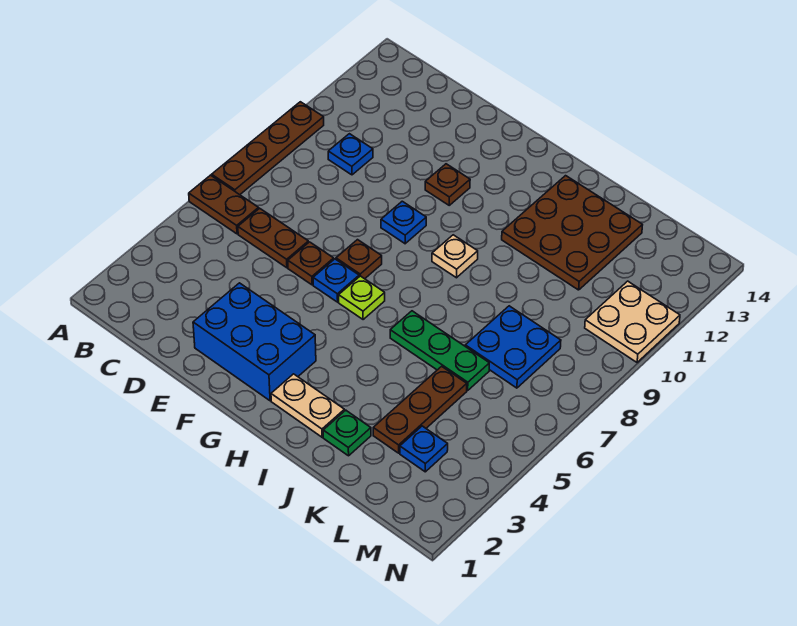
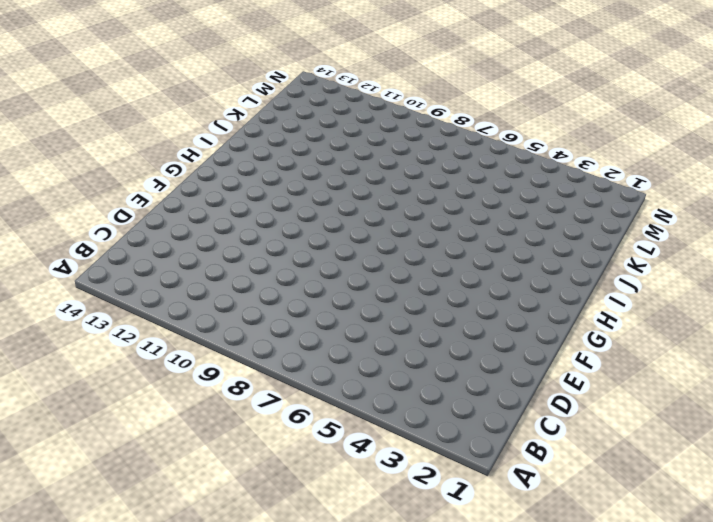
none -> brown 1x2 plate [189,175,259,234]
none -> brown 1x4 plate [212,102,324,195]
none -> brown 1x2 plate [238,208,308,268]

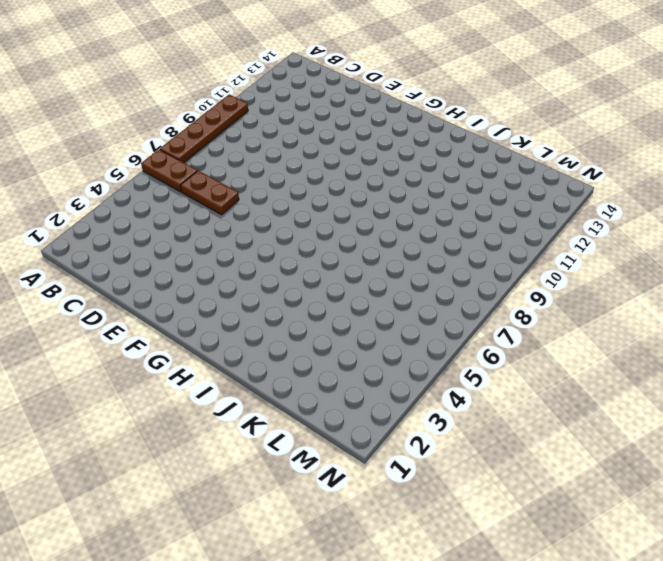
none -> blue 1x1 plate [328,134,373,175]
none -> blue 2x3 brick [193,283,316,401]
none -> brown 1x1 plate [288,242,334,285]

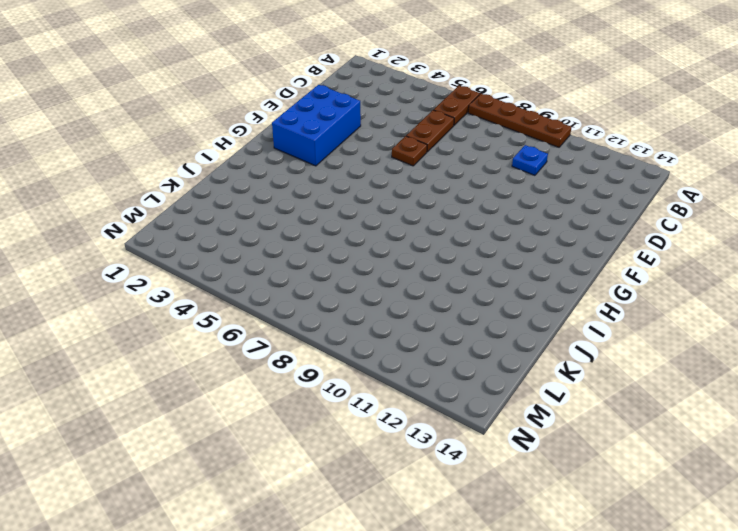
none -> blue 1x1 plate [313,259,359,302]
none -> brown 1x1 plate [336,240,382,279]
none -> blue 1x1 plate [381,201,426,244]

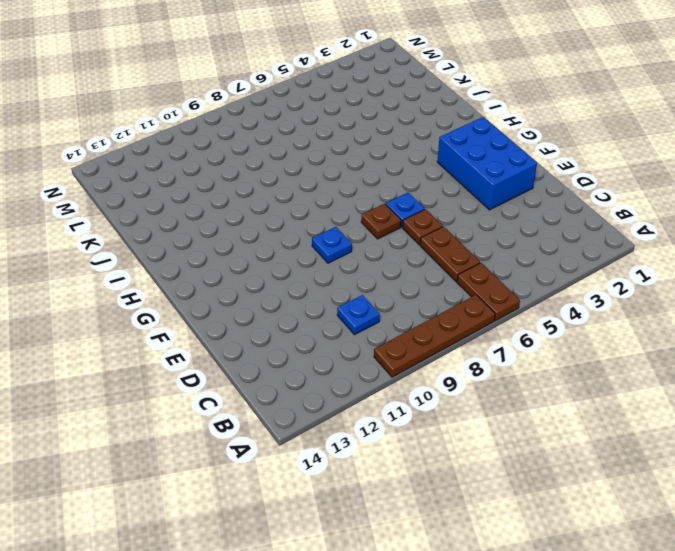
none -> brown 1x1 plate [425,164,470,205]
none -> lime 1x1 plate [339,276,385,319]
none -> tan 1x2 plate [271,374,344,437]

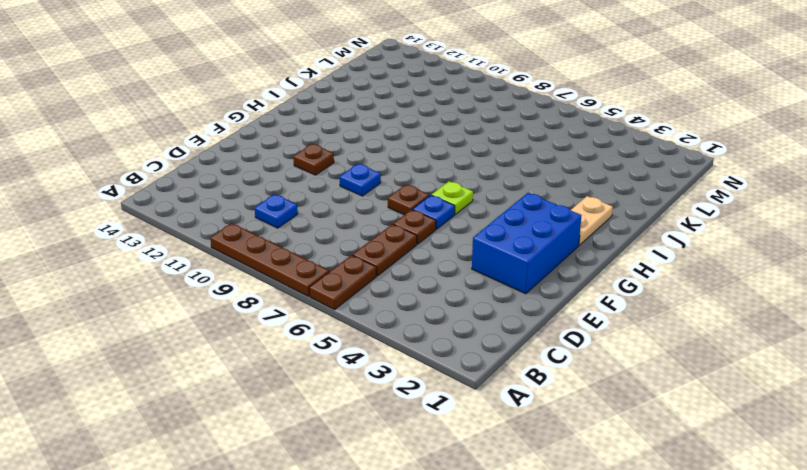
none -> tan 1x1 plate [432,235,478,278]
none -> green 1x3 plate [390,311,489,390]
none -> brown 3x3 plate [502,176,642,290]

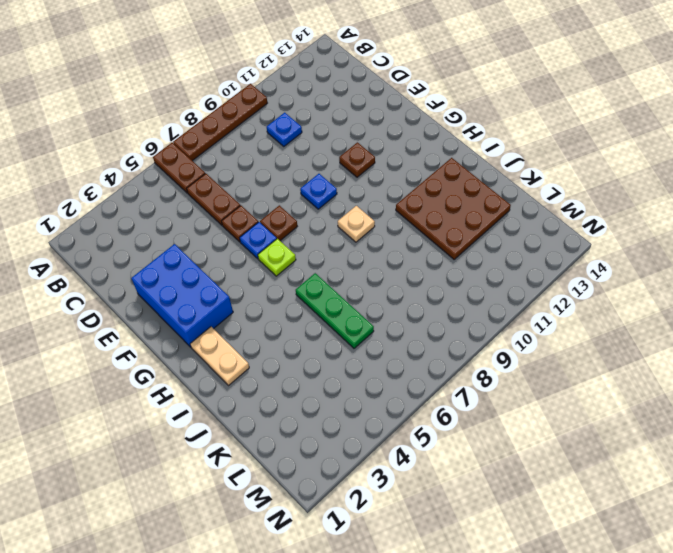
none -> green 1x1 plate [323,410,371,456]
none -> brown 1x3 plate [373,366,467,453]
none -> blue 2x2 plate [465,306,561,388]

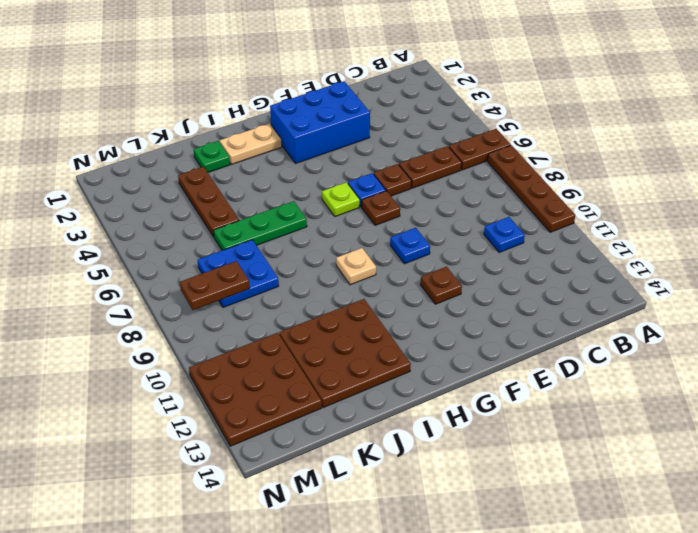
brown 1x2 plate [180,261,250,310] -> none
brown 3x3 plate [189,333,322,446] -> tan 2x2 plate [585,281,680,362]
none -> blue 1x1 plate [400,426,448,472]

